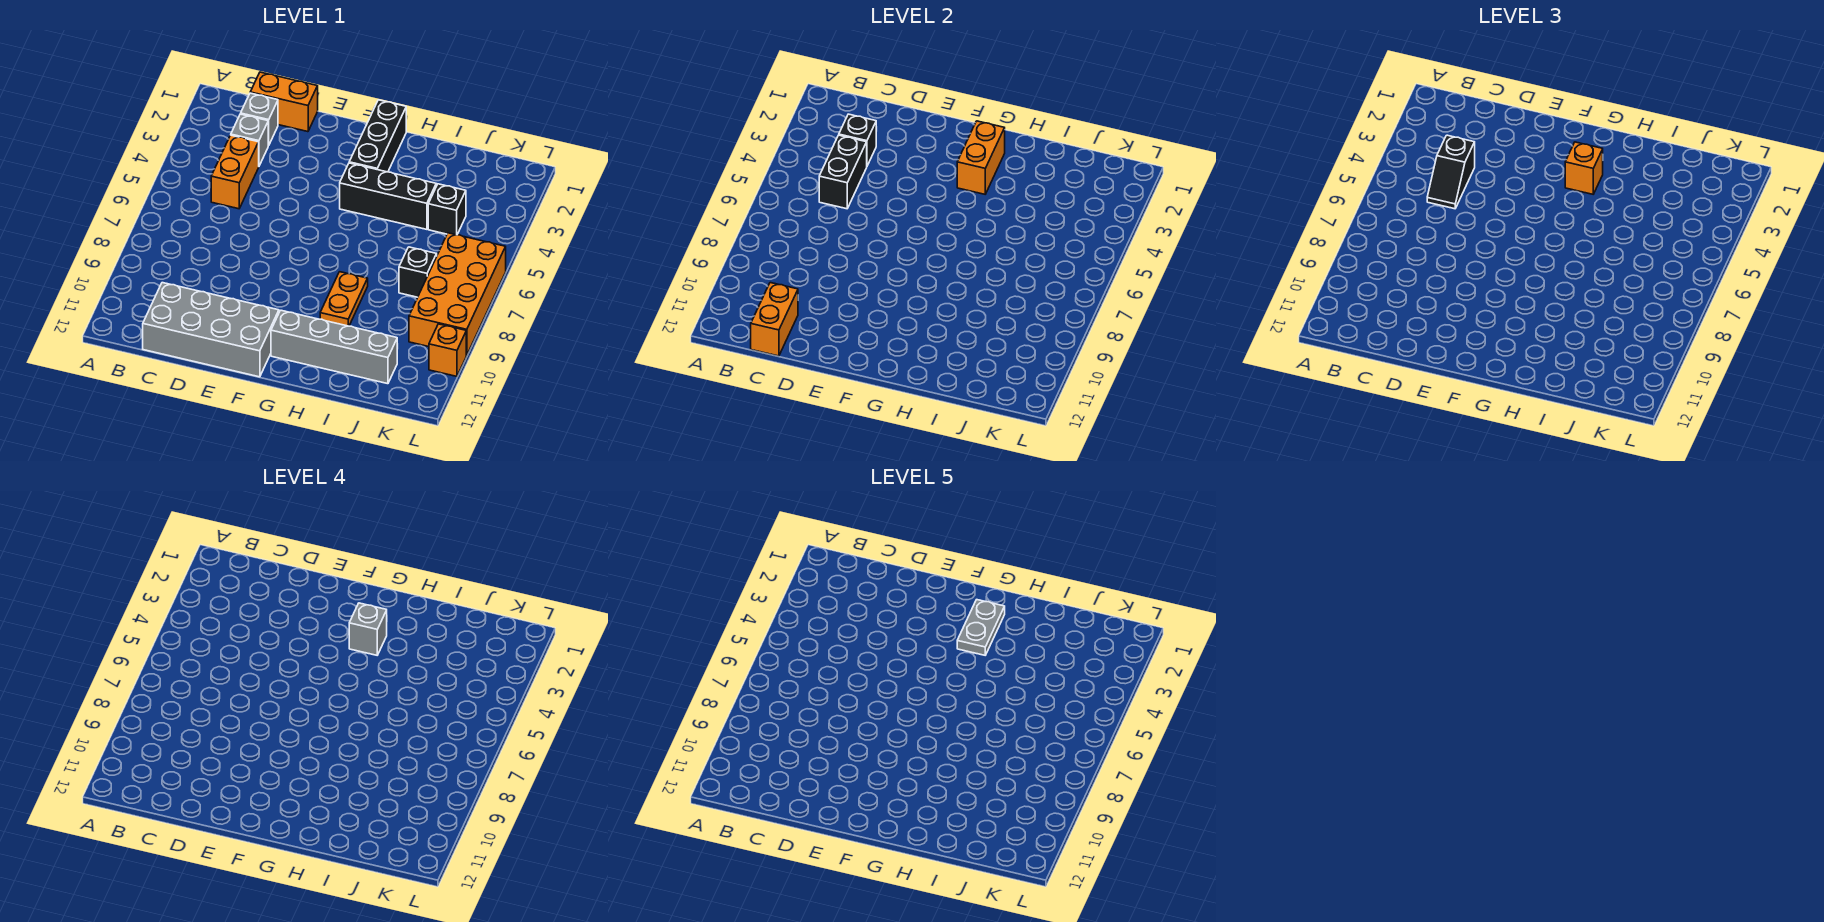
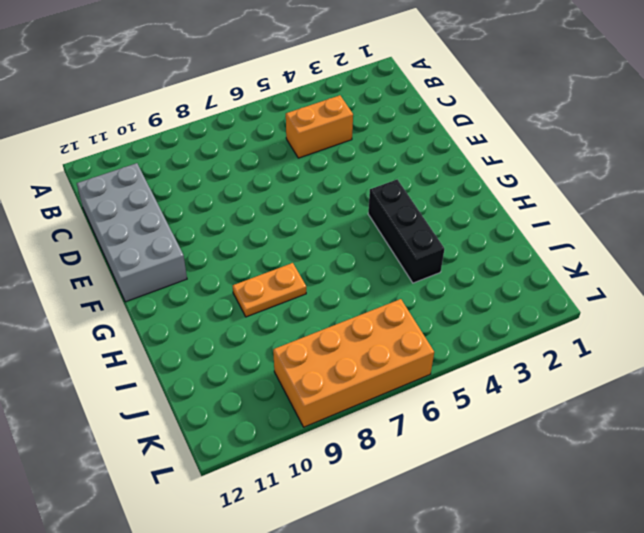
none -> orange 1x2 brick [250,72,318,132]
none -> grey 1x1 brick [241,93,278,145]
none -> grey 1x1 brick [231,114,269,166]

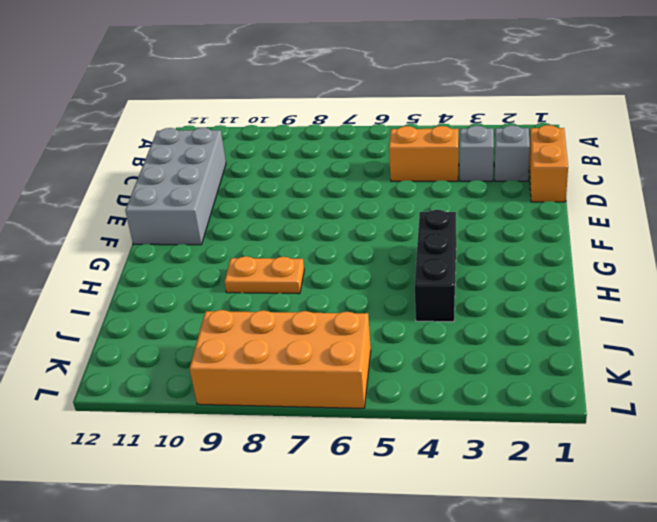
none -> black 1x3 brick [349,100,406,172]
none -> grey 1x4 brick [271,310,397,384]
none -> black 1x1 brick [428,184,466,235]

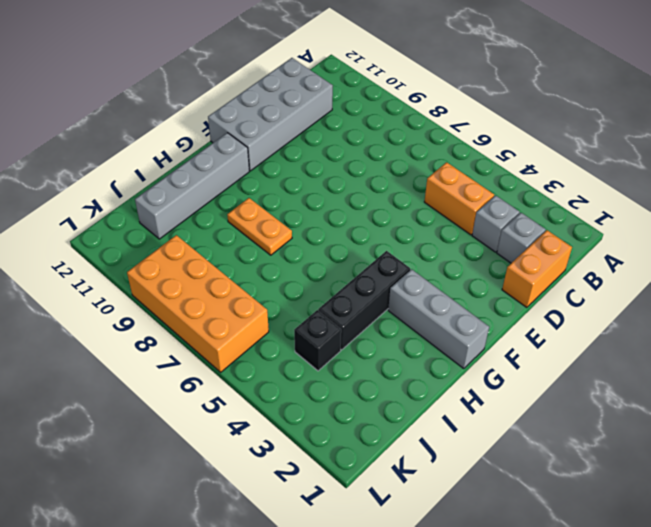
grey 1x3 brick [388,269,489,369] -> black 1x3 brick [349,100,406,172]
none -> black 1x1 brick [399,247,437,297]
none -> orange 1x1 brick [429,324,466,376]
none -> black 1x1 brick [839,114,876,166]

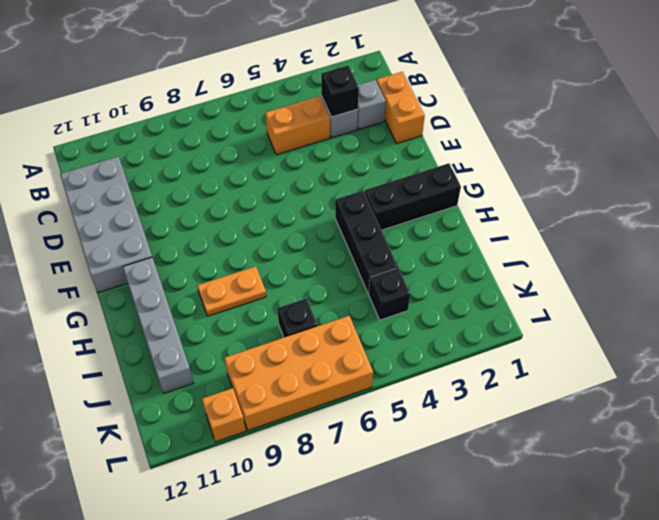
none -> black 1x2 brick [819,135,867,209]
none -> orange 1x2 brick [751,283,798,356]
none -> orange 1x2 brick [957,121,1005,194]

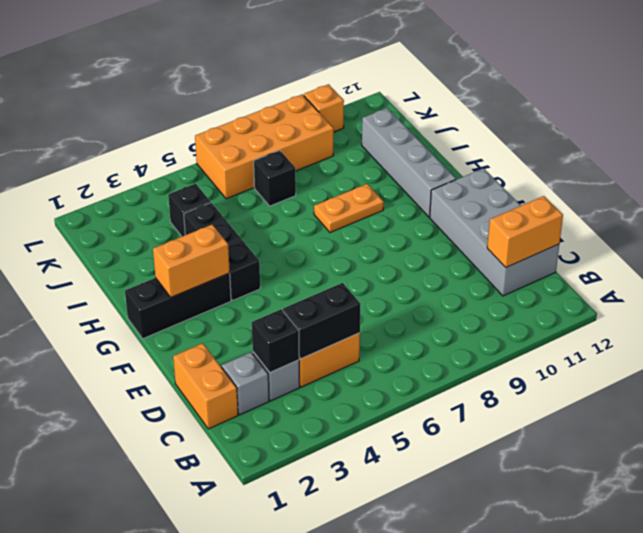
none -> black 1x2 slope [1427,135,1475,209]
none -> orange 1x1 brick [1565,142,1603,194]
none -> grey 1x1 brick [349,603,387,655]

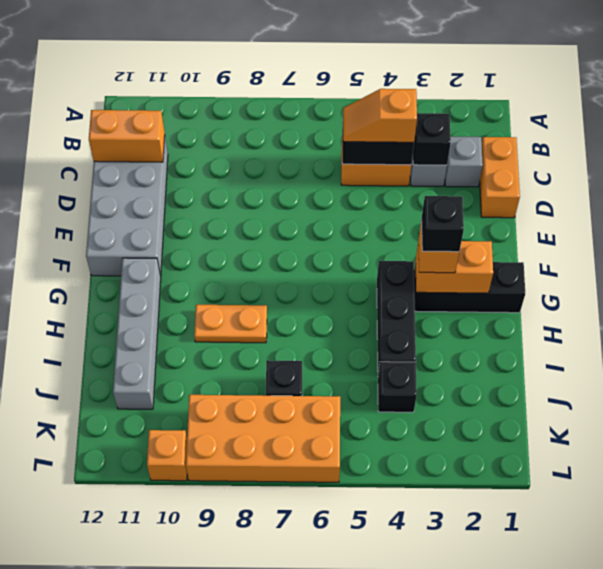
orange 1x2 slope [343,89,417,142] -> black 1x2 slope [1427,135,1475,209]
black 1x1 brick [421,196,464,252] -> grey 1x1 brick [349,603,387,655]
none -> grey 1x2 plate [957,600,1005,655]

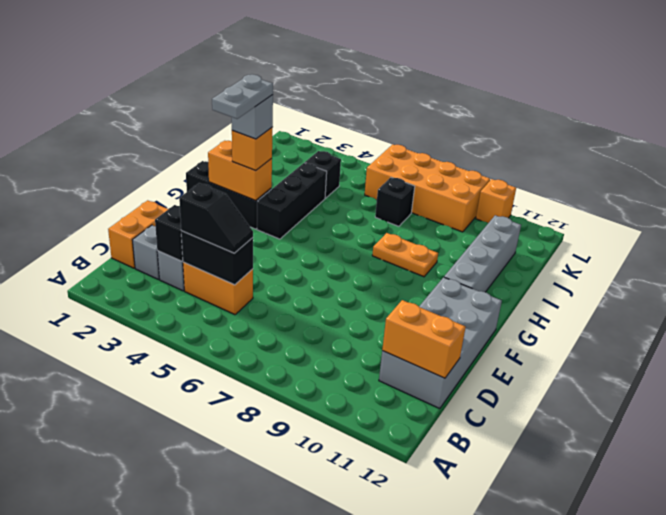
grey 1x2 plate [212,74,273,119] -> grey 1x2 plate turned to [957,600,1005,655]

